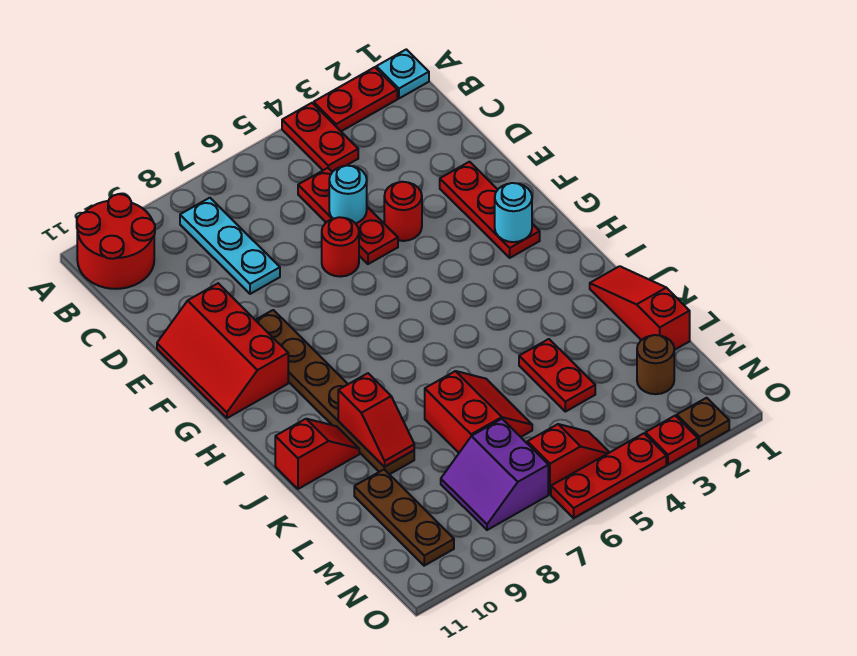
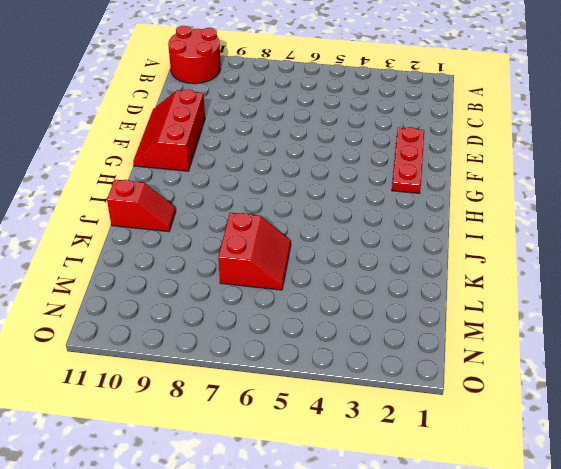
none -> cyan 1x1 plate [376,49,429,98]
none -> red 1x2 plate [314,67,397,131]
none -> red 1x2 plate [282,103,358,172]

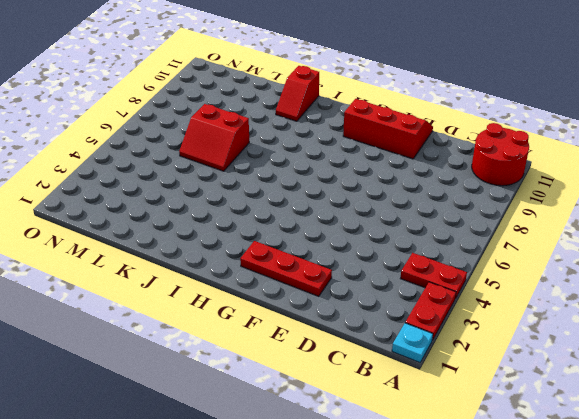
none -> cyan 1x3 plate [180,198,280,294]
none -> red 1x3 plate [298,168,398,264]
none -> red 1x1 round brick [384,182,422,241]

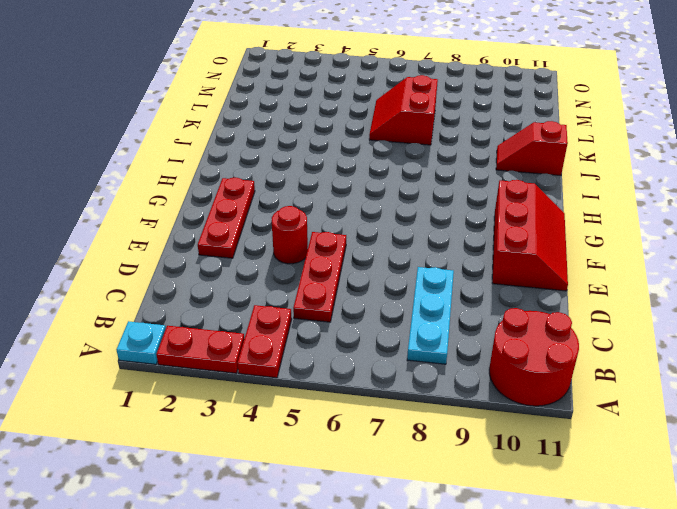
none -> red 1x1 round brick [322,217,359,277]
none -> brown 1x6 plate [256,310,414,474]
none -> red 1x3 slope [590,266,690,350]

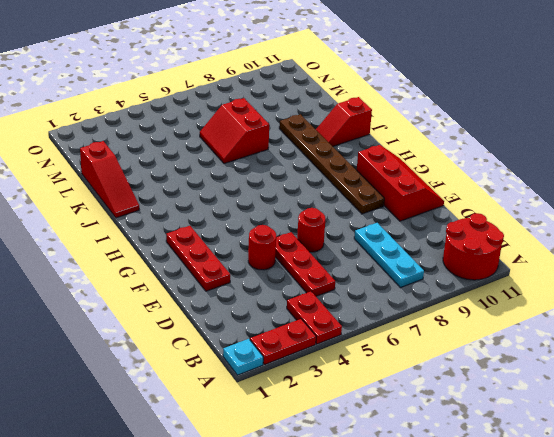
none -> red 1x2 plate [519,339,595,412]
none -> brown 1x3 plate [354,470,454,566]
none -> brown 1x1 round brick [637,335,674,394]

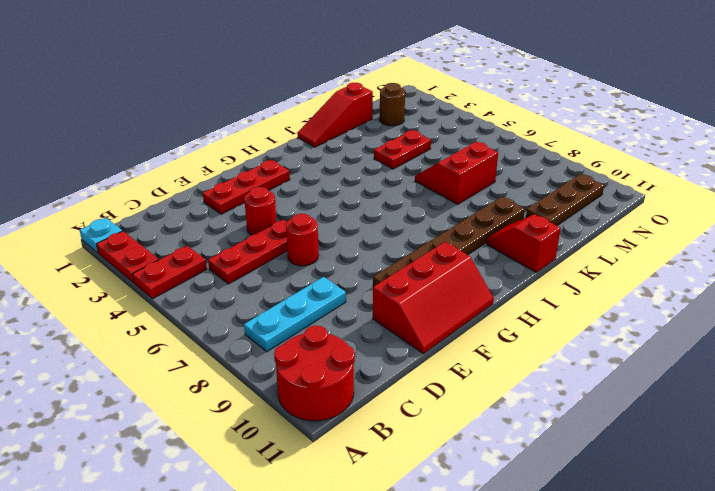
none -> purple 2x2 slope [441,419,548,530]
none -> red 1x2 slope [527,424,610,494]
none -> brown 1x1 plate [677,398,729,447]

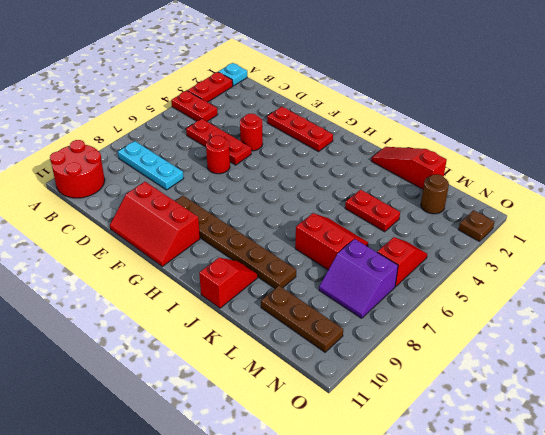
none -> red 1x1 plate [645,416,698,465]
none -> red 1x3 plate [551,433,666,518]
none -> cyan 1x1 round brick [329,166,367,223]

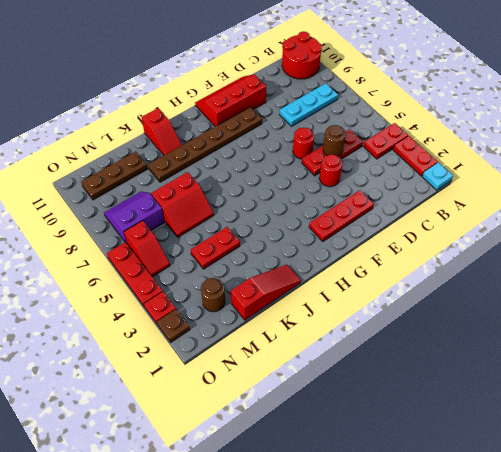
brown 1x1 round brick [323,125,346,156] -> cyan 1x1 round brick [329,166,367,223]
none -> cyan 1x1 round brick [495,183,532,242]
none -> red 1x2 slope [338,373,414,467]

